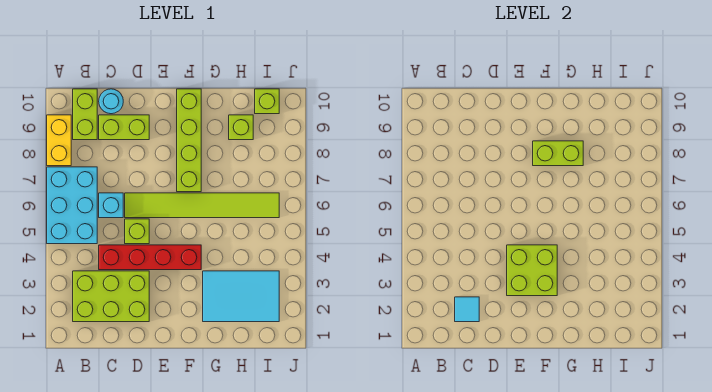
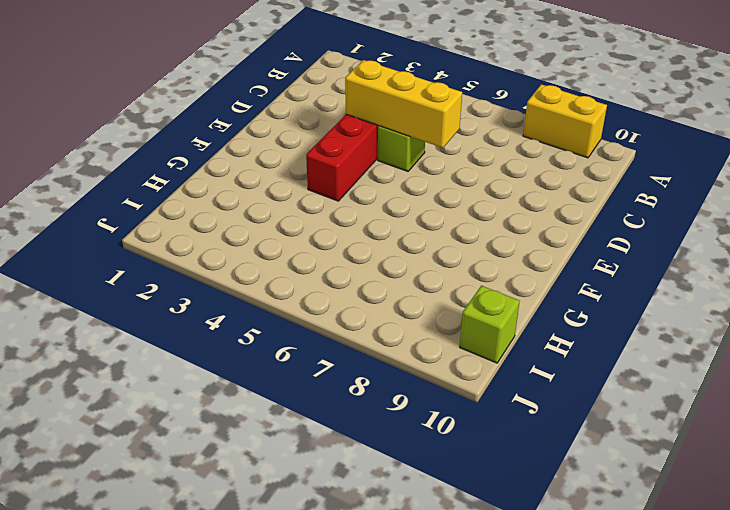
yellow 1x3 brick [345,60,462,148] -> none
none -> cyan 2x3 brick [47,167,97,244]
none -> lime 2x3 brick [73,271,149,322]
none -> lime 1x2 brick [73,89,97,140]

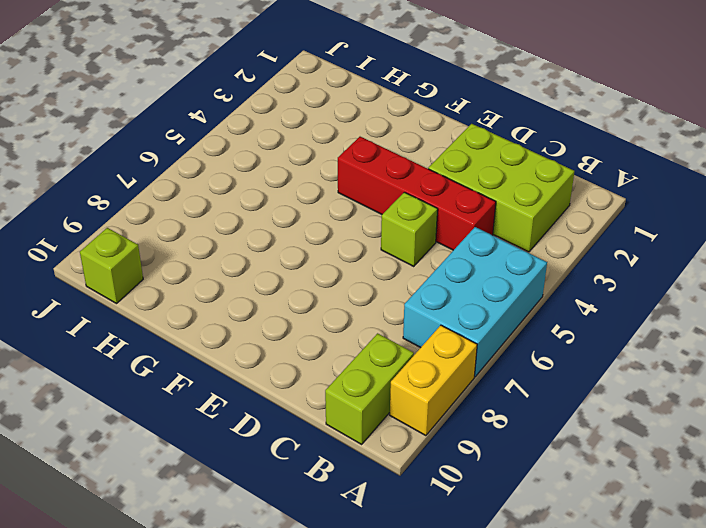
none -> cyan 1x1 brick [99,193,123,218]
none -> lime 1x2 brick [99,115,149,140]
none -> cyan 1x1 round brick [99,89,123,114]

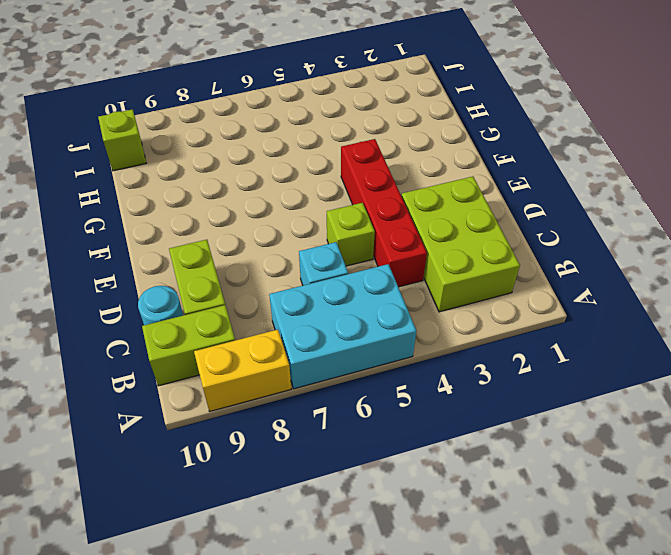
none -> lime 1x6 tile [125,193,279,218]
none -> lime 1x4 brick [177,89,201,192]
none -> cyan 2x3 tile [203,271,279,322]

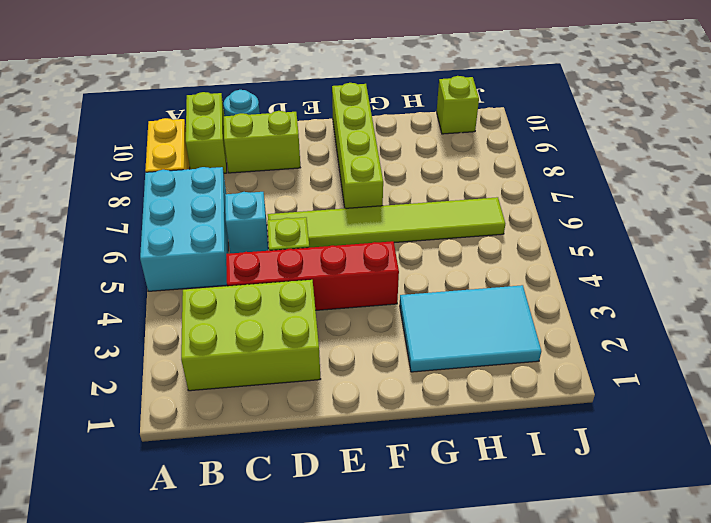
none -> lime 1x1 brick [229,115,253,140]
none -> cyan 1x1 tile [455,297,479,322]
none -> lime 2x2 brick [507,245,557,296]

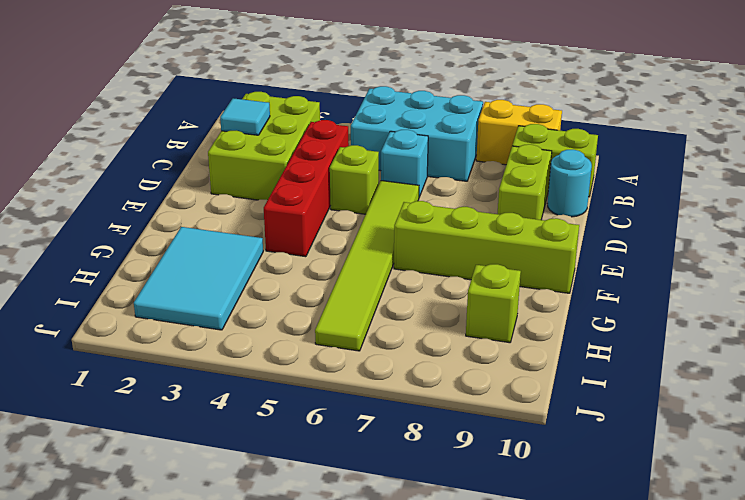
none -> lime 1x1 brick [255,89,279,114]
none -> lime 2x2 brick [507,245,557,296]
none -> lime 1x2 brick [533,141,583,166]

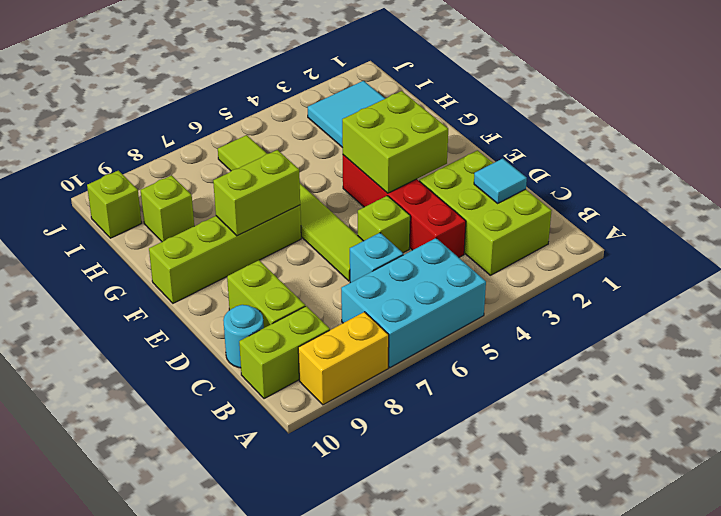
lime 1x2 brick [213,150,300,236] -> lime 1x2 brick turned to [533,141,583,166]

